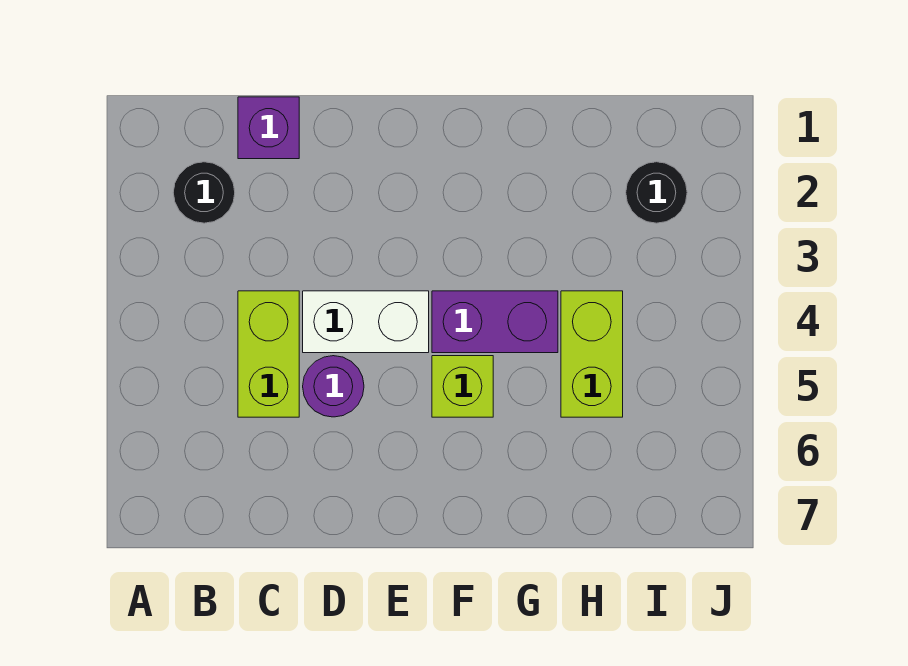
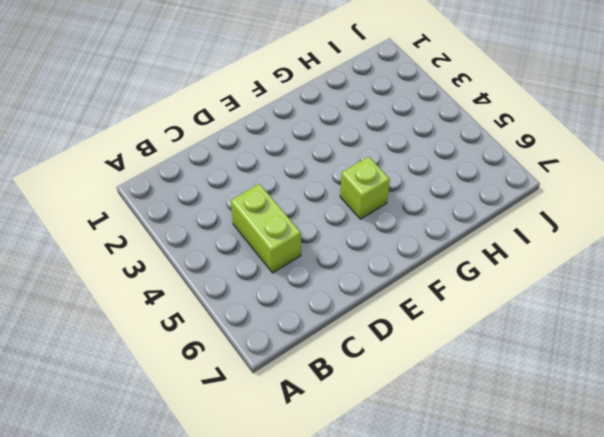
none -> black 1x1 round brick [173,162,235,223]
none -> purple 1x1 brick [238,97,299,159]

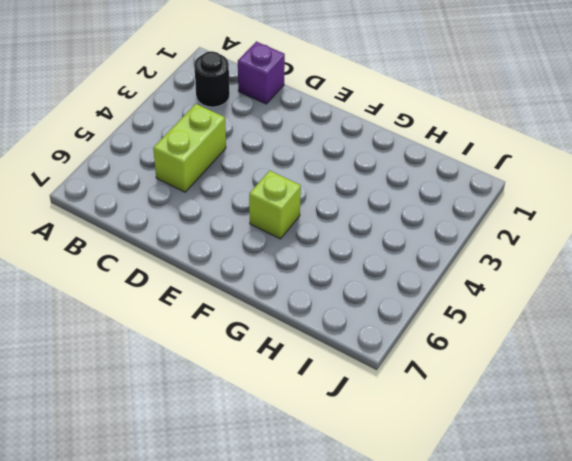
none -> white 1x2 brick [303,291,429,353]
none -> purple 1x1 round brick [303,356,364,417]

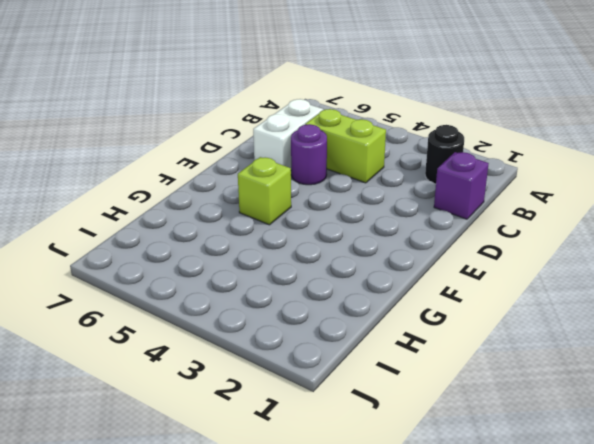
white 1x2 brick [253,99,323,168] -> white 1x2 brick moved to [303,291,429,353]
none -> purple 1x2 brick [432,291,558,353]
none -> lime 1x2 brick [561,291,623,417]

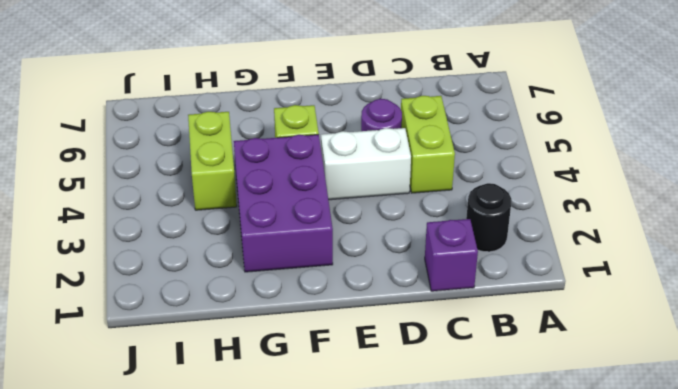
purple 2x3 brick [234,135,333,272] -> purple 1x2 brick [432,291,558,353]
none -> black 1x1 round brick [626,162,687,223]

